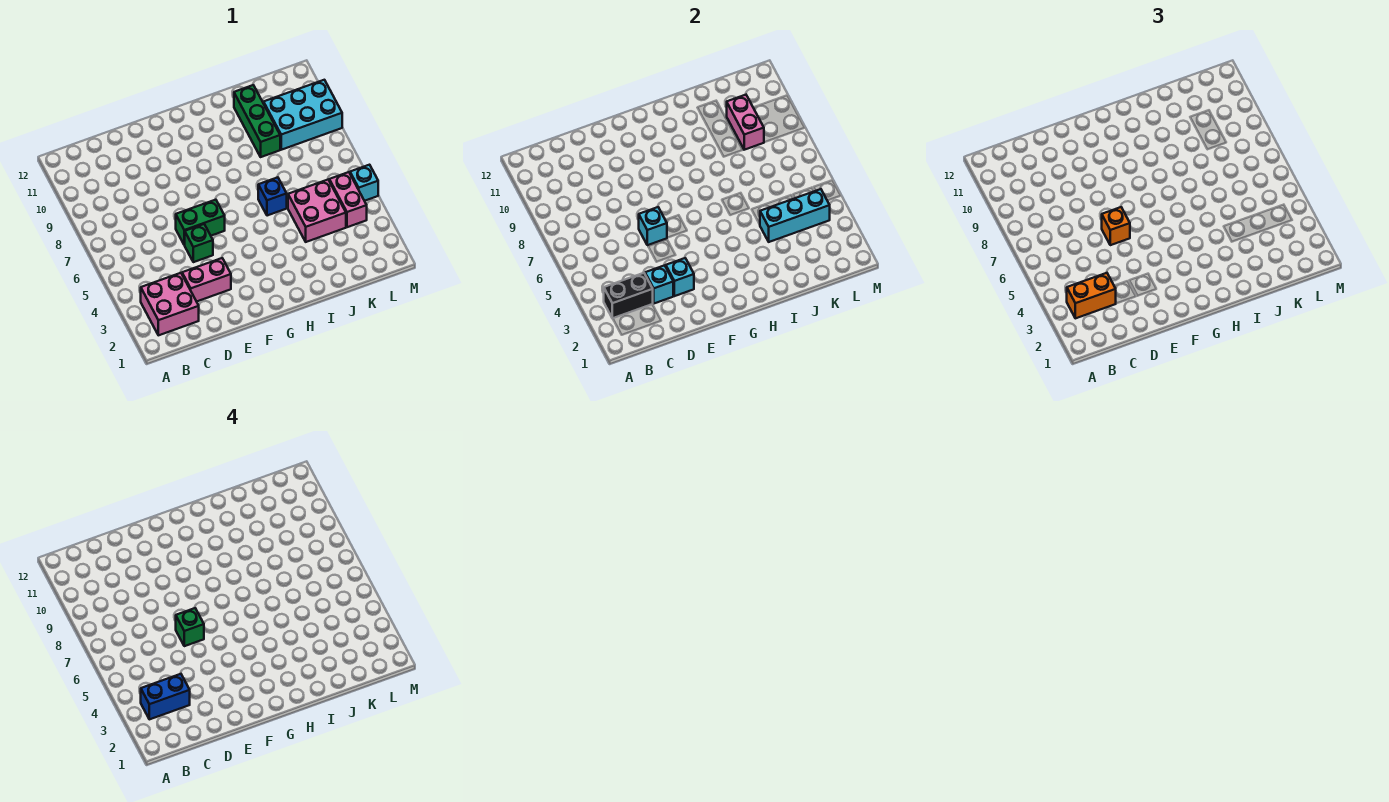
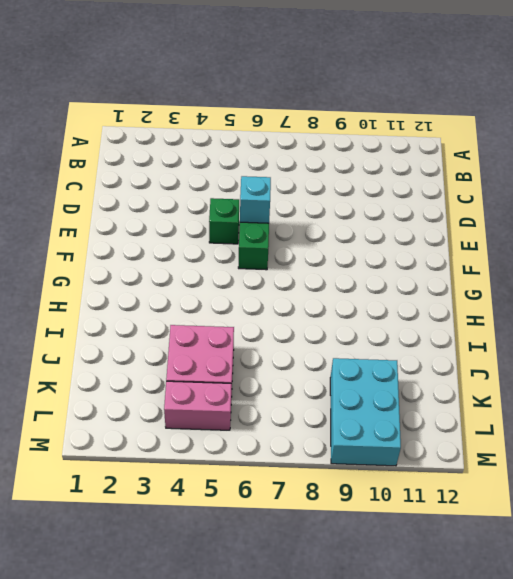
none -> pink 2x2 brick [141,273,199,335]
none -> pink 1x2 brick [182,258,231,302]
none -> blue 1x1 brick [258,177,287,216]

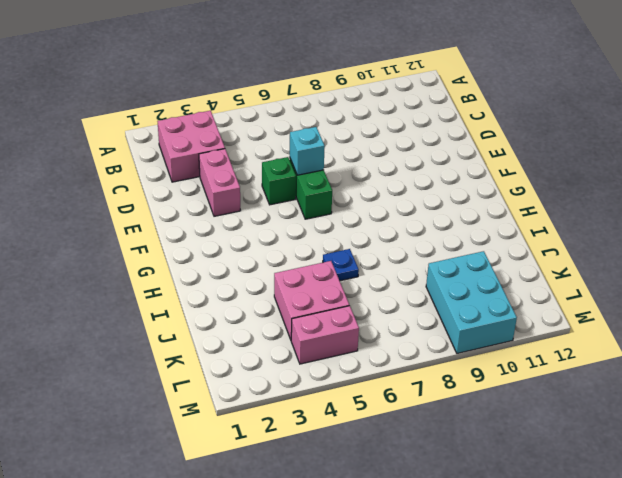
blue 1x1 plate [323,249,359,281] -> blue 1x1 brick [258,177,287,216]
none -> green 1x3 brick [234,85,280,157]
none -> cyan 1x1 brick [350,165,378,201]
none -> black 1x2 brick [604,273,653,318]

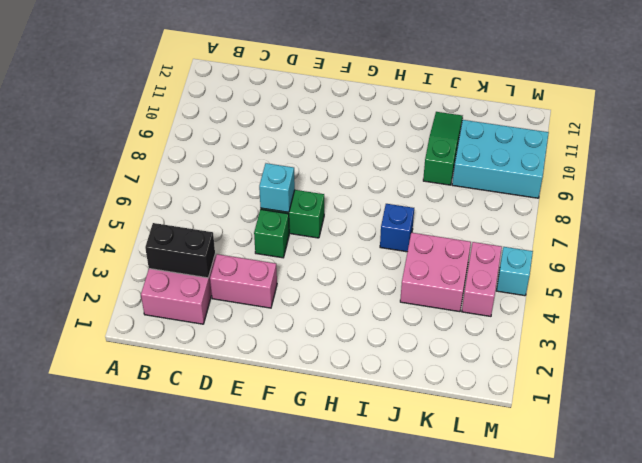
green 1x3 slope [423,112,463,185] -> green 1x3 brick [234,85,280,157]
none -> cyan 1x1 brick [645,265,673,303]
none -> cyan 1x1 brick [666,258,694,296]
none -> cyan 1x3 brick [760,189,830,242]

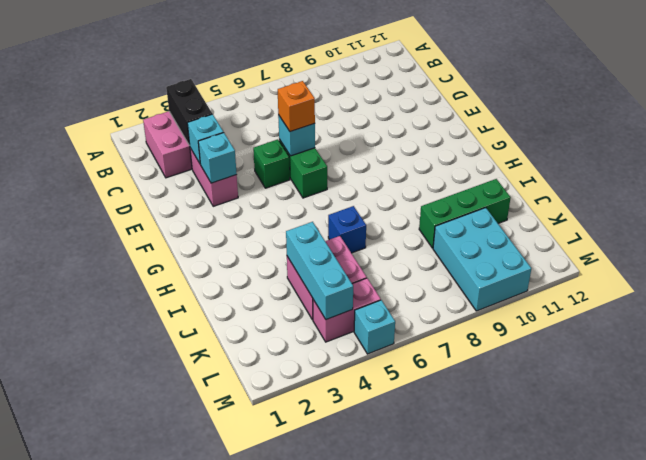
none -> pink 1x2 brick [727,95,764,150]
none -> orange 1x2 brick [1067,273,1116,318]
none -> blue 1x2 brick [141,674,190,719]

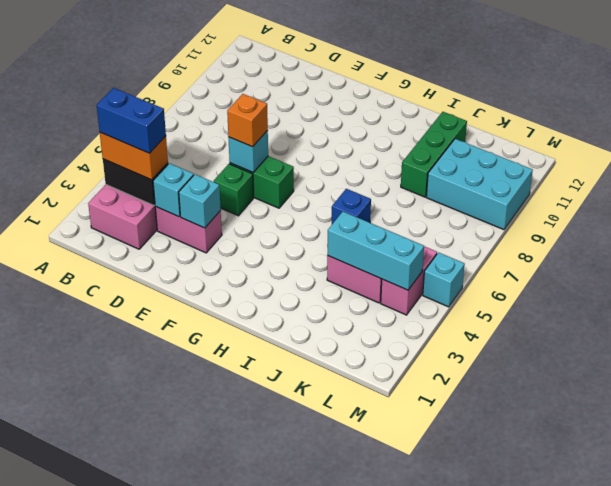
none -> pink 1x2 brick [727,95,764,150]
none -> green 1x1 brick [176,608,204,646]

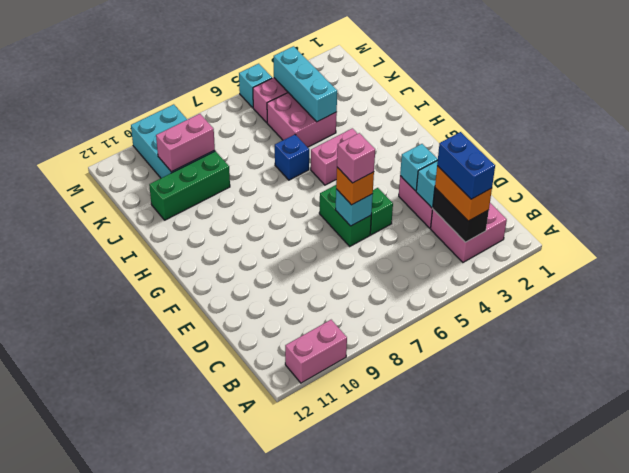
pink 1x2 brick [285,320,347,383] -> none
pink 1x1 brick [337,133,375,183] -> green 1x1 brick [176,608,204,646]
pink 1x2 brick [311,128,357,185] -> none

